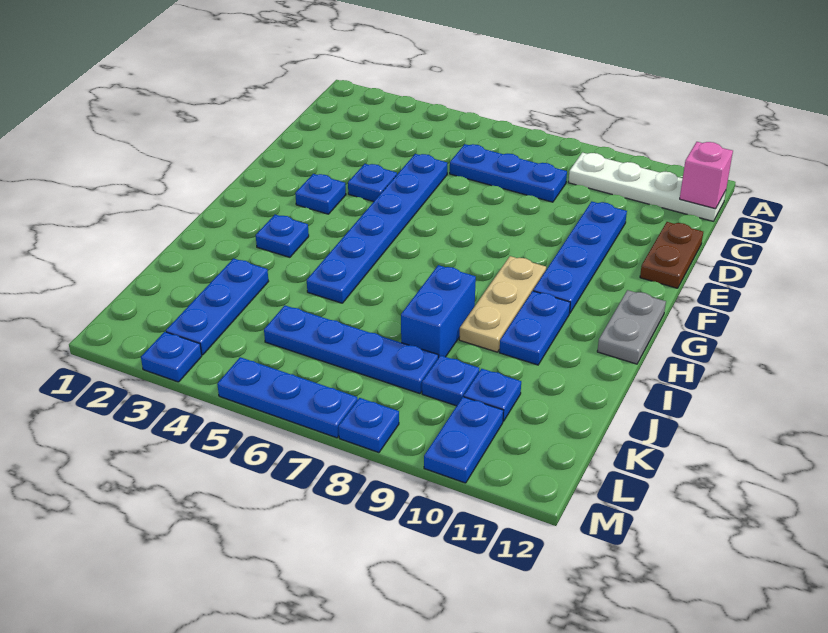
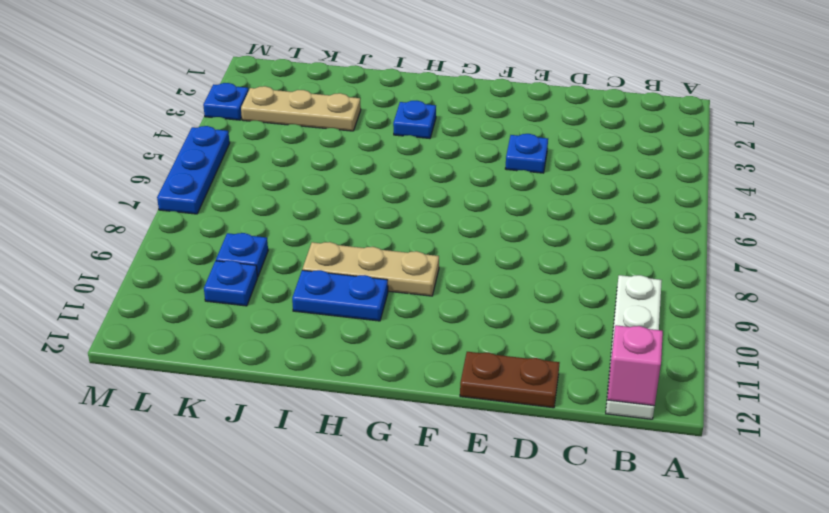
tan 1x3 plate [241,86,361,131] -> blue 1x3 plate [166,259,269,355]
none -> blue 1x3 plate [450,144,567,202]
none -> blue 1x6 plate [307,154,447,303]
none -> blue 1x4 plate [533,202,627,313]

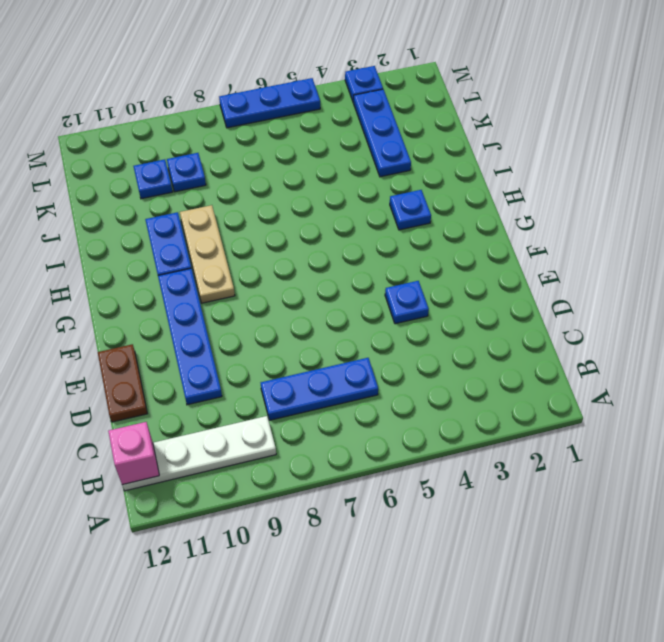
none -> blue 1x6 plate [307,154,447,303]
none -> blue 1x1 plate [295,174,346,214]
none -> grey 1x2 plate [597,290,666,364]

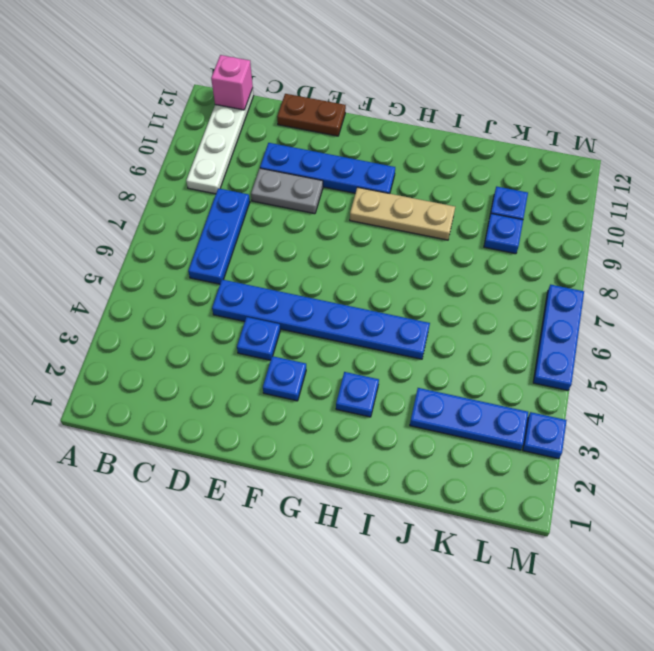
grey 1x2 plate [251,168,323,214] -> grey 1x2 plate moved to [597,290,666,364]
none -> blue 1x2 plate [499,291,570,365]
none -> blue 1x2 brick [401,265,476,358]
none -> blue 1x4 plate [264,305,438,394]

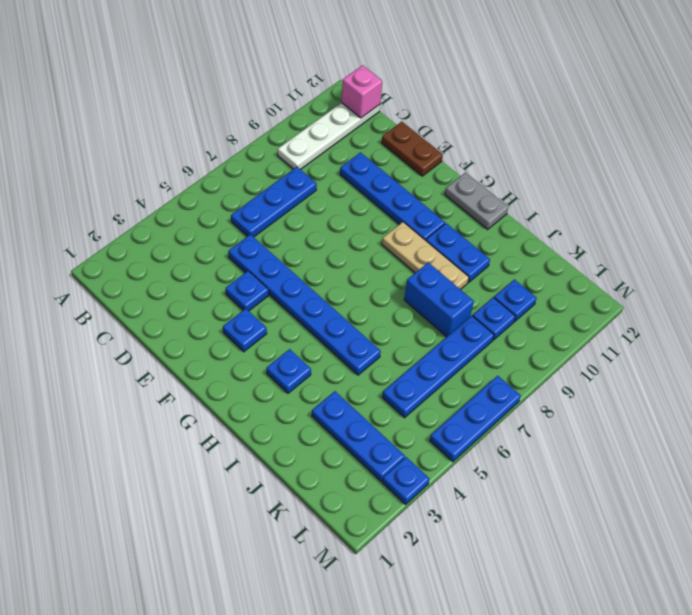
none -> blue 1x2 plate [424,397,503,483]
none -> blue 1x1 plate [339,398,399,453]

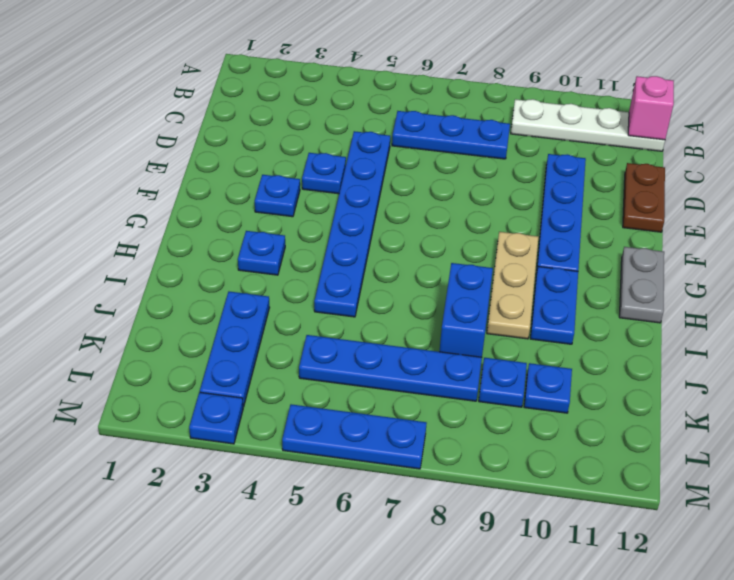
none -> blue 1x2 plate [424,397,503,483]
none -> blue 1x1 plate [339,398,399,453]

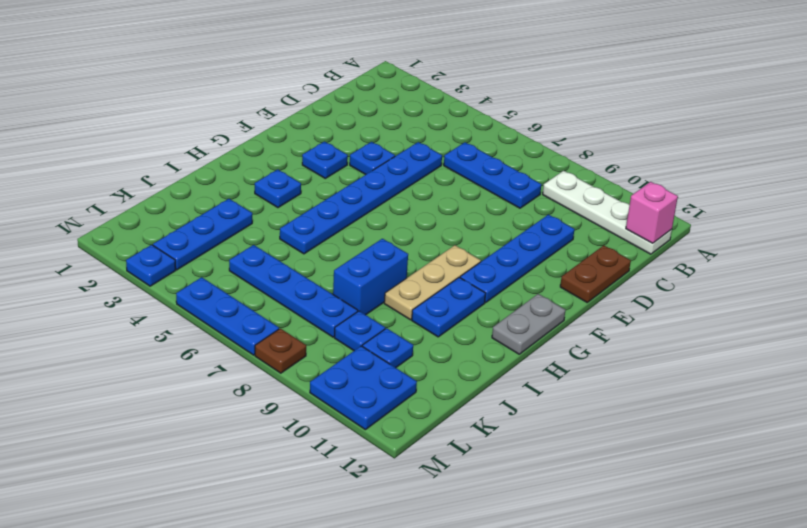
blue 2x2 plate [310,346,417,430] -> blue 1x2 plate [424,397,503,483]
brown 1x1 plate [255,328,306,373] -> blue 1x1 plate [339,398,399,453]

